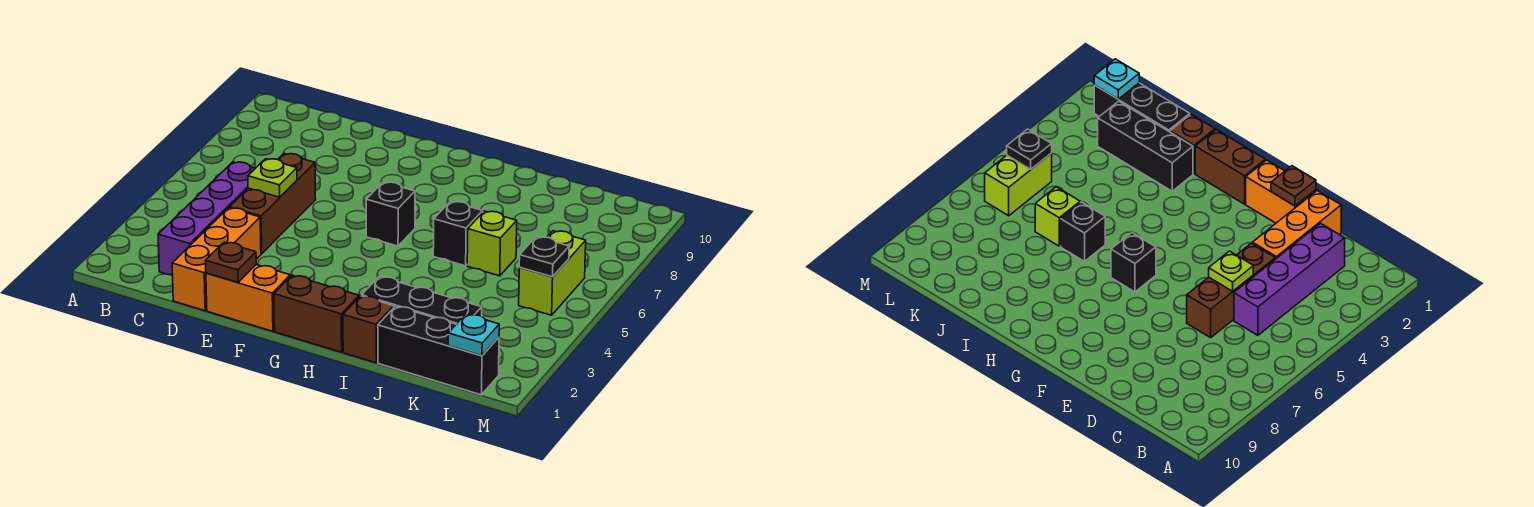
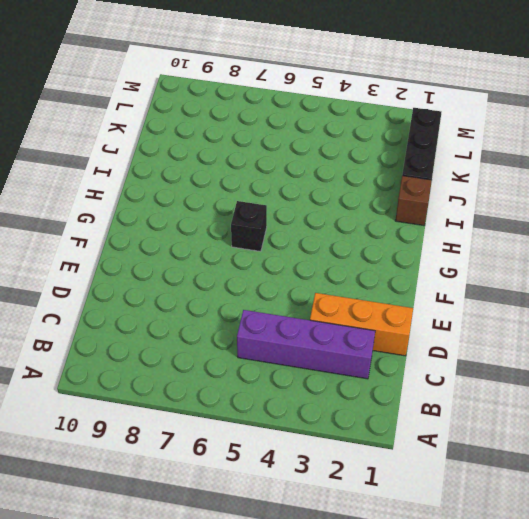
none -> brown 1x3 brick [229,153,316,254]
none -> orange 1x2 brick [206,265,290,331]
none -> brown 1x2 brick [274,275,359,352]

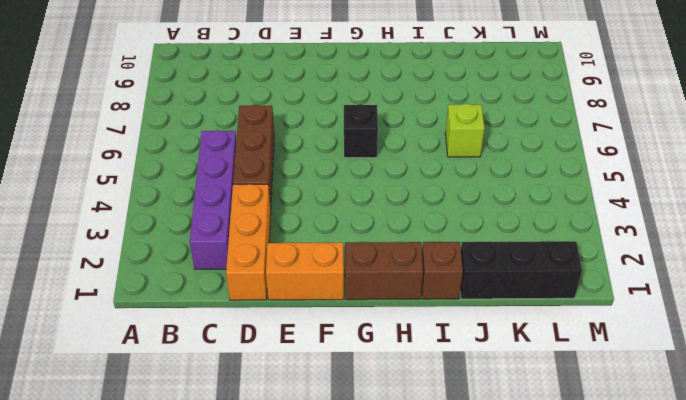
none -> black 1x3 brick [362,277,482,324]
none -> black 1x1 brick [433,201,483,266]
none -> lime 1x2 brick [519,231,586,315]

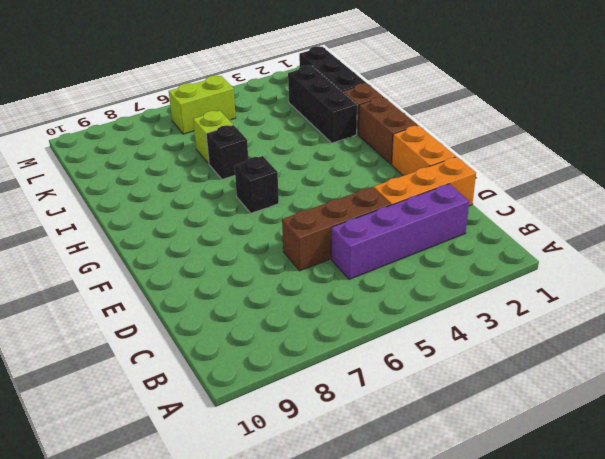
none -> lime 1x1 plate [248,159,297,197]
none -> brown 1x1 plate [206,242,256,282]
none -> cyan 1x1 plate [448,314,499,356]

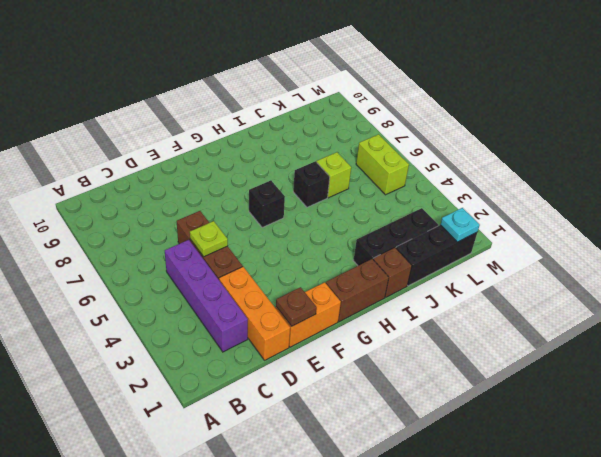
none -> black 1x1 plate [519,237,569,277]

